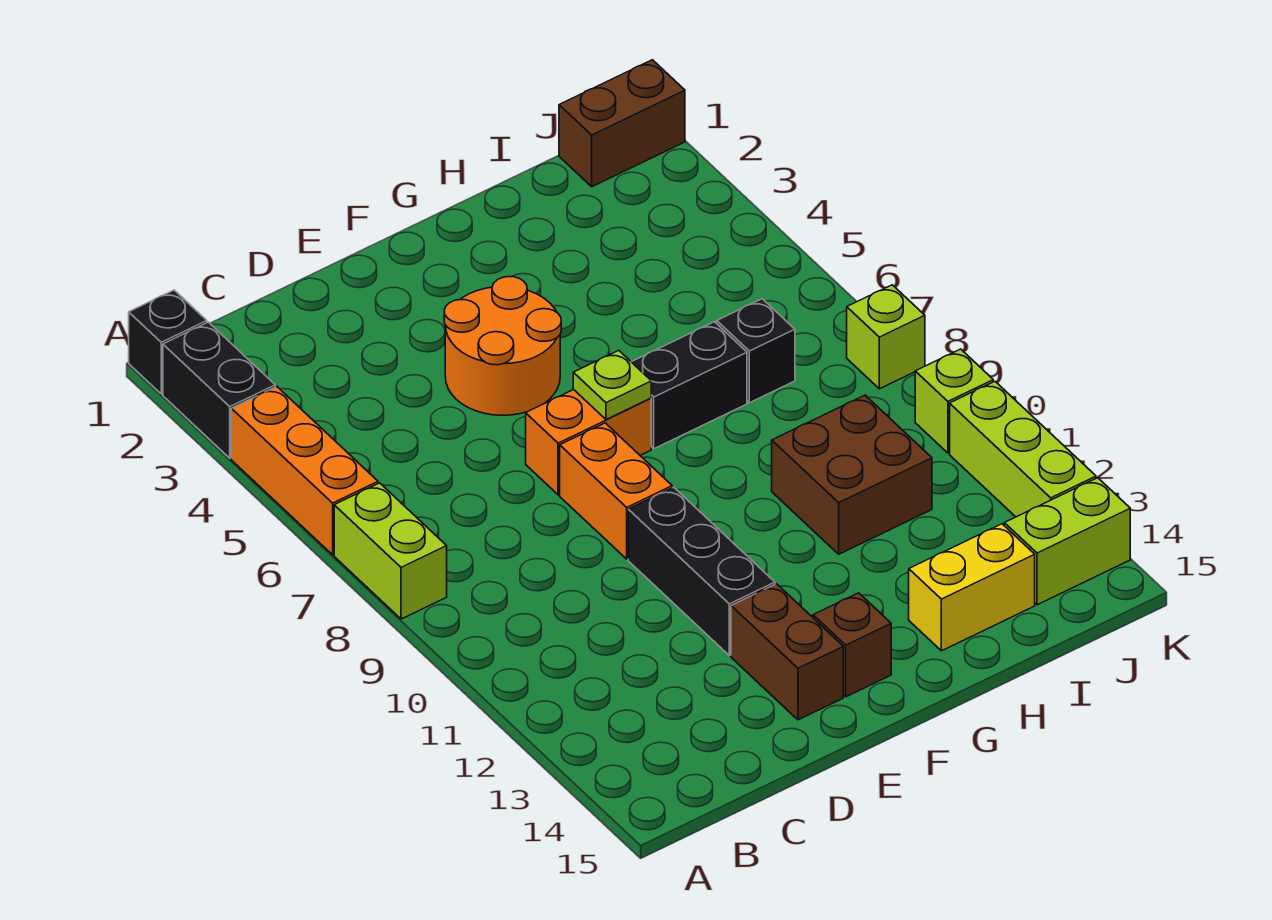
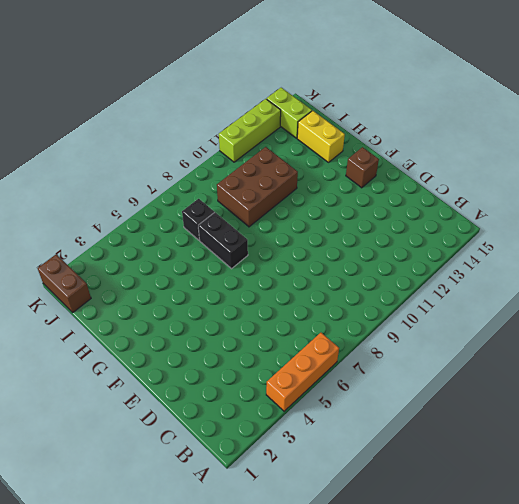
brown 2x3 brick [217,147,298,227] -> brown 2x2 brick [772,395,932,554]
none -> black 1x1 brick [129,290,207,394]
none -> black 1x2 brick [163,322,275,458]
none -> lime 1x2 brick [334,483,447,619]

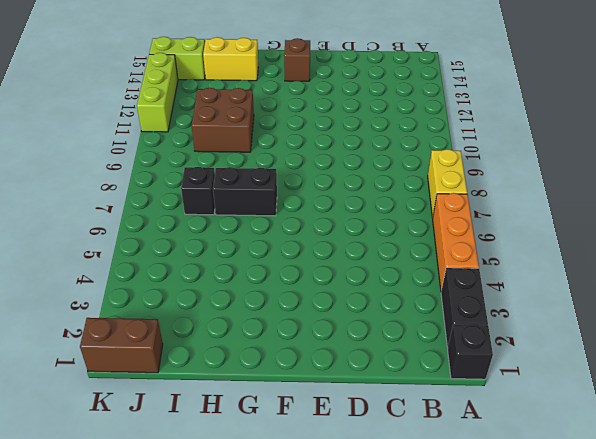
yellow 1x2 brick [428,149,467,218] -> lime 1x2 brick [334,483,447,619]
none -> orange 2x2 round brick [444,277,561,415]
none -> orange 1x2 brick [526,390,651,495]
none -> orange 1x2 brick [560,423,672,559]

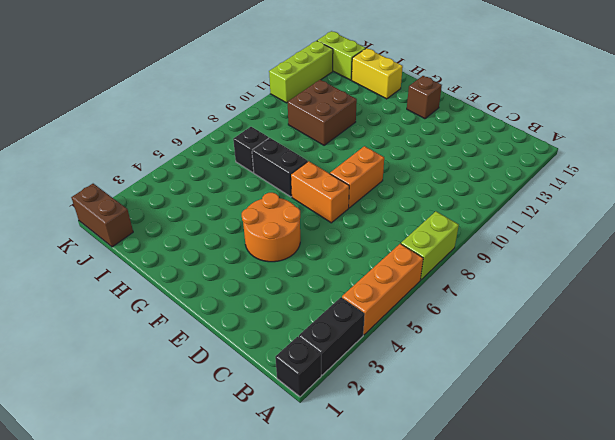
none -> black 1x3 brick [628,487,775,656]
none -> brown 1x2 brick [731,584,843,720]
none -> lime 1x1 brick [847,285,925,389]

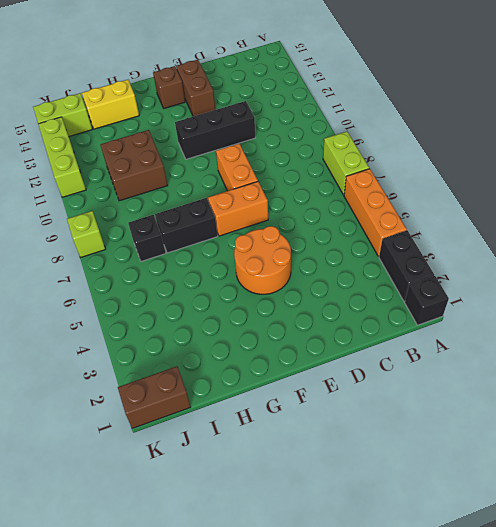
black 1x3 brick [175,101,255,159] -> black 1x3 brick turned to [628,487,775,656]
none -> lime 1x1 brick [915,349,993,453]
none -> lime 1x1 plate [573,350,651,419]

